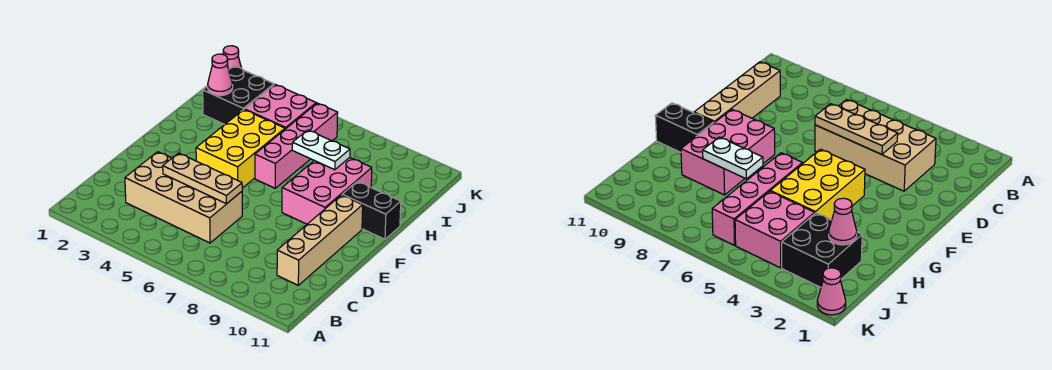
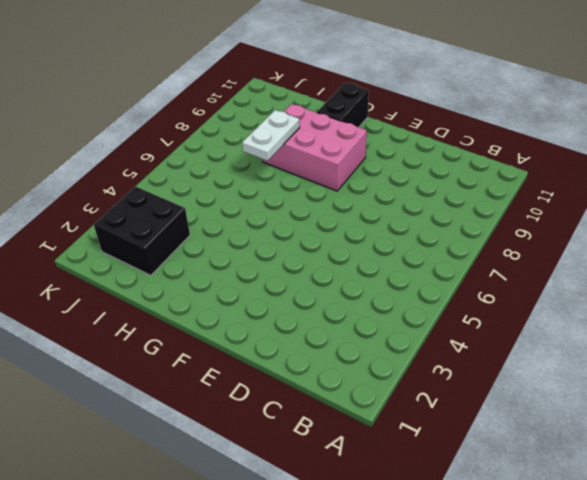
none -> tan 2x4 brick [125,152,242,243]
none -> tan 1x4 brick [277,195,363,285]
none -> yellow 2x3 brick [196,110,285,188]

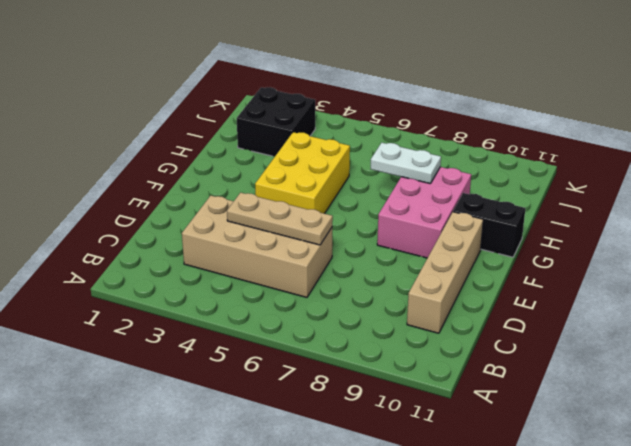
none -> pink 1x4 brick [255,103,338,188]
none -> pink 2x2 brick [244,84,316,129]
none -> pink 1x1 cone [223,46,241,69]

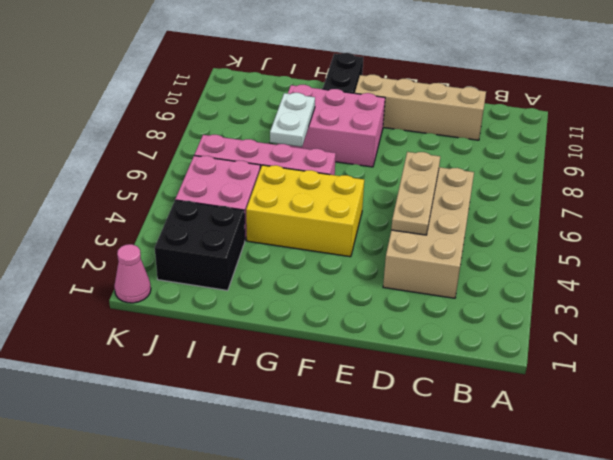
none -> pink 1x1 cone [208,54,233,96]

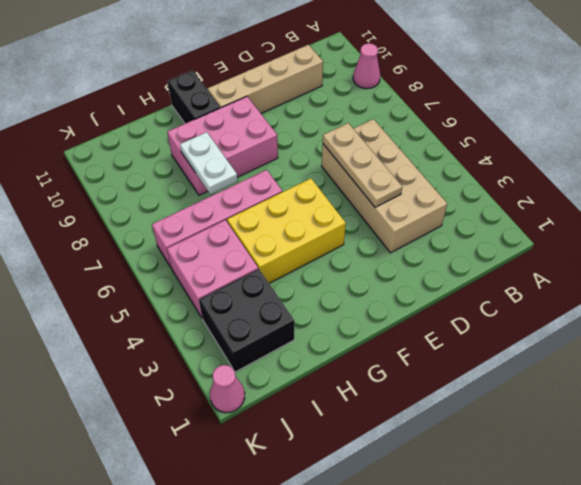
pink 1x1 cone [353,43,380,89] -> pink 1x1 cone moved to [208,54,233,96]

